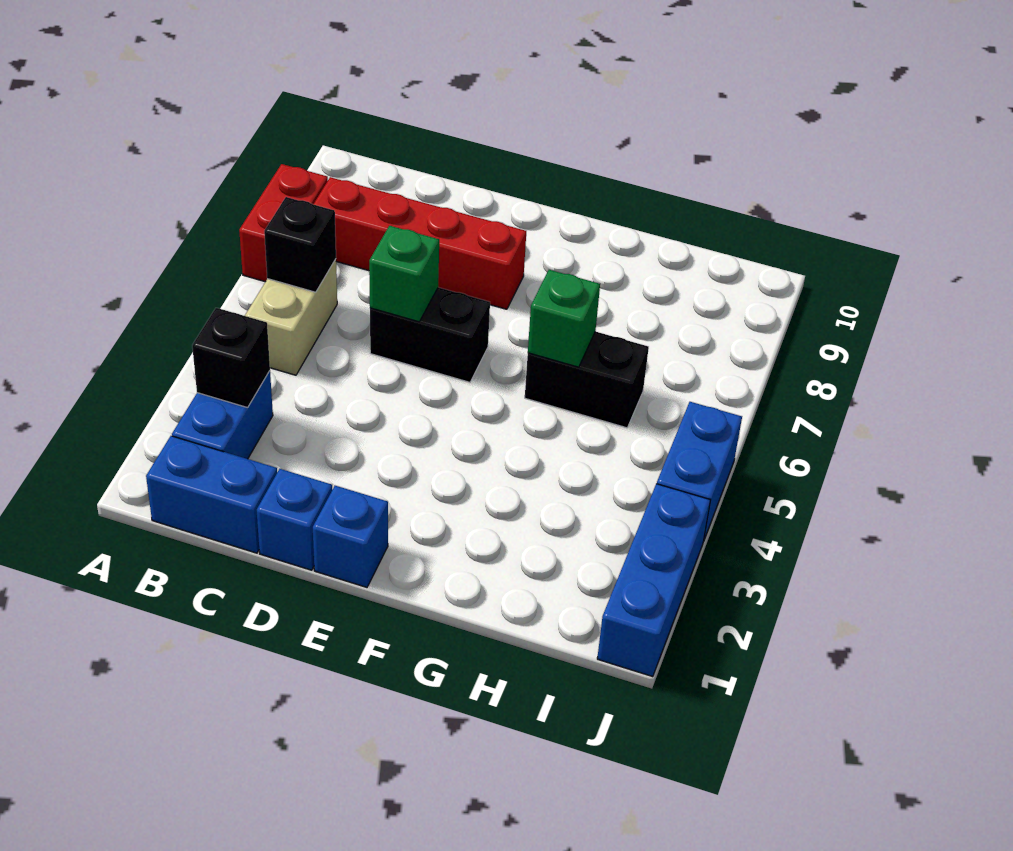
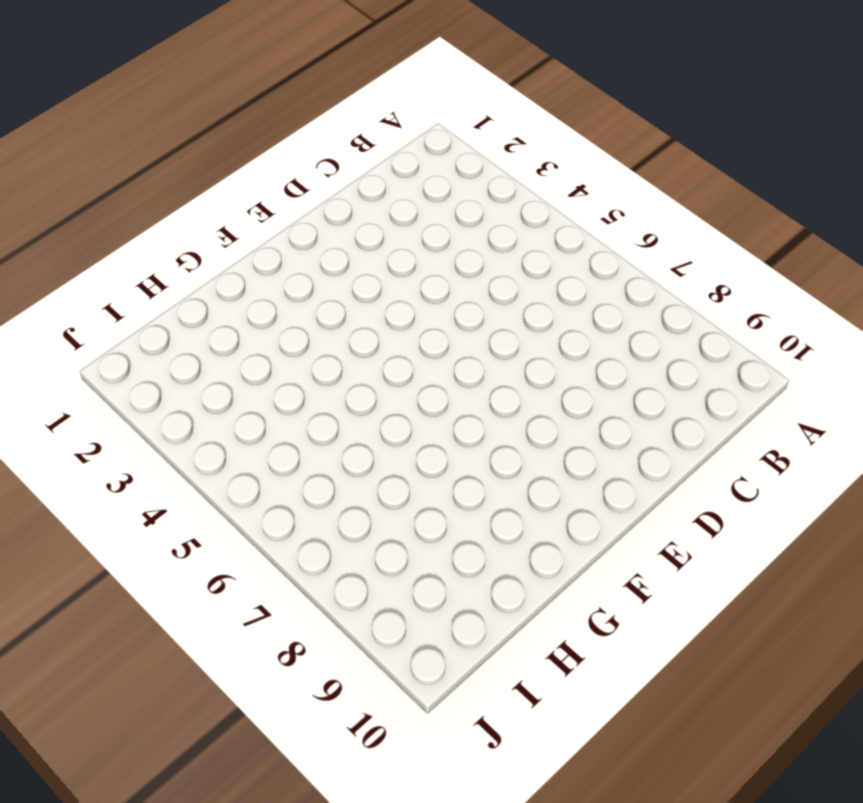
none -> red 1x2 brick [239,164,328,282]
none -> blue 1x2 brick [146,436,277,553]
none -> blue 1x2 brick [172,371,273,459]

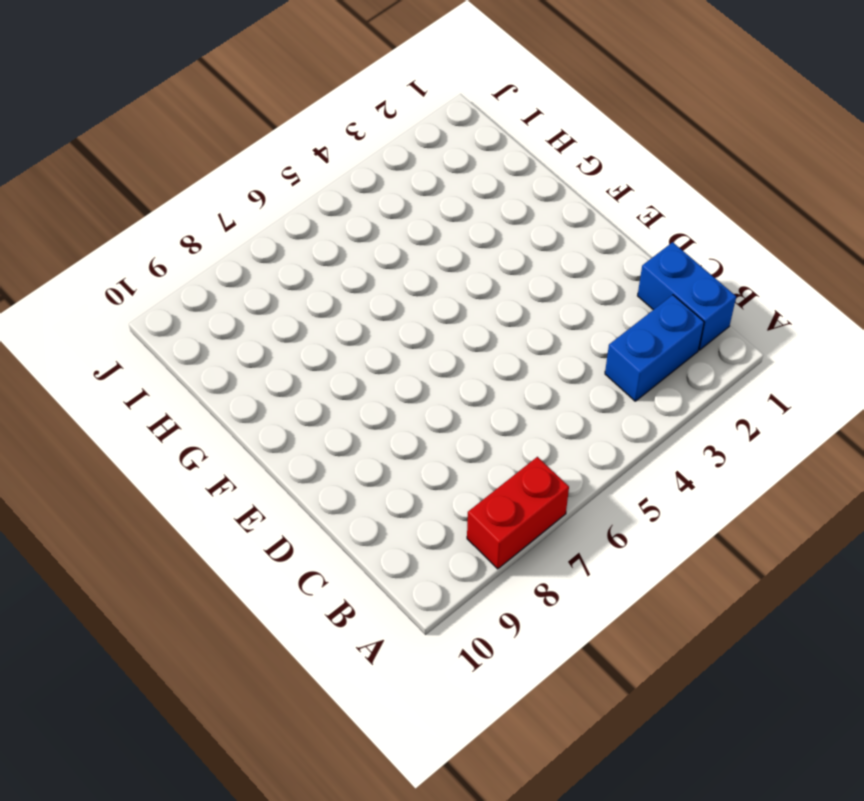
none -> tan 1x2 brick [245,259,337,375]
none -> red 1x4 brick [313,177,526,309]
none -> blue 1x1 brick [257,469,332,570]

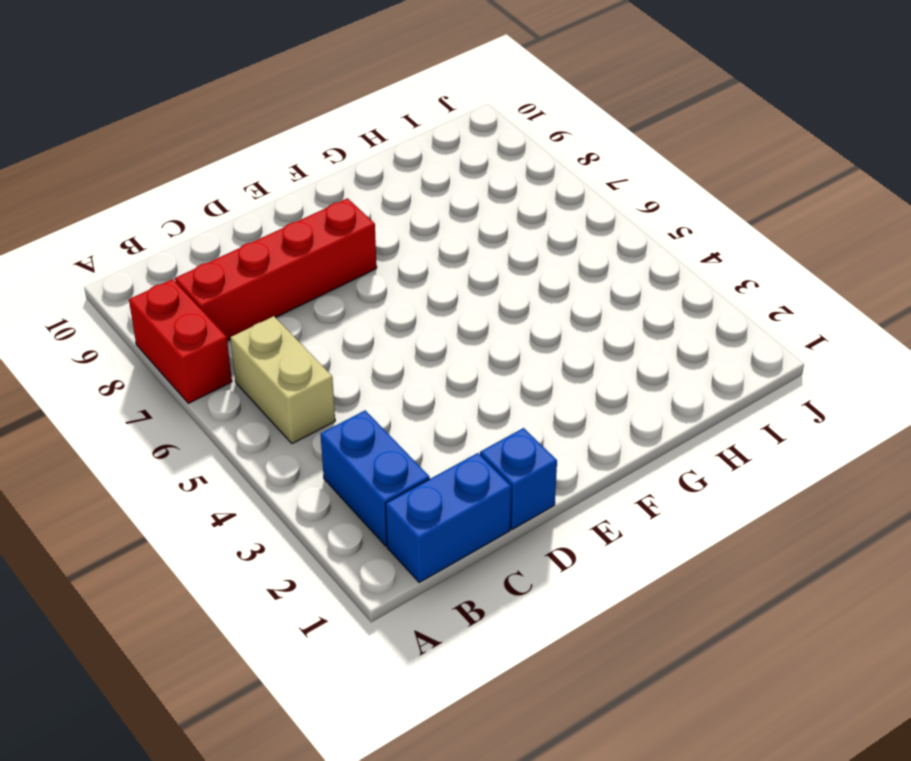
none -> black 1x2 brick [370,287,490,382]
none -> blue 1x1 brick [313,486,388,587]
none -> black 1x2 brick [525,331,649,428]

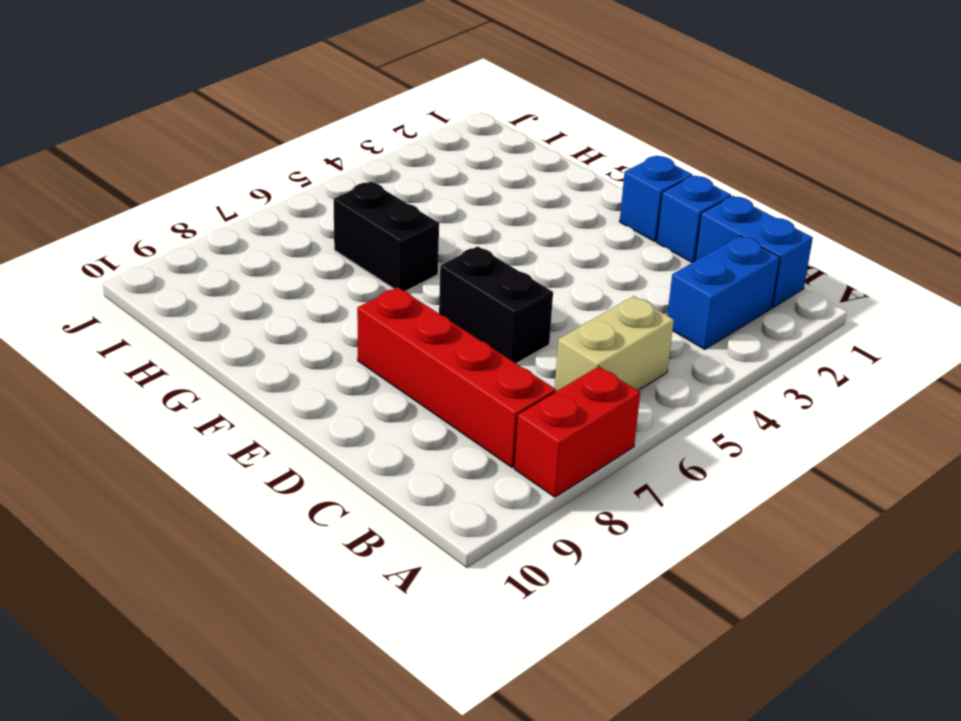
none -> blue 1x3 brick [597,484,710,677]
none -> blue 1x2 brick [657,402,742,540]
none -> black 1x1 brick [192,308,270,408]

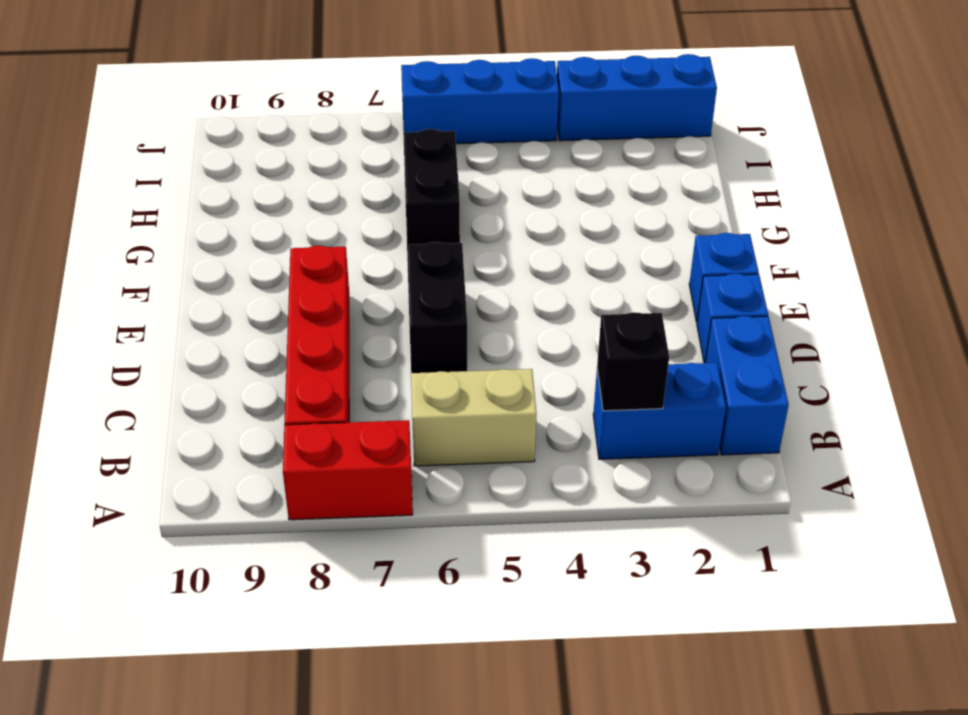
blue 1x3 brick [401,58,559,144] -> blue 1x2 brick [657,402,742,540]
none -> black 1x1 brick [264,197,336,292]
none -> green 1x1 brick [369,226,439,322]
none -> green 1x1 brick [528,270,600,367]

